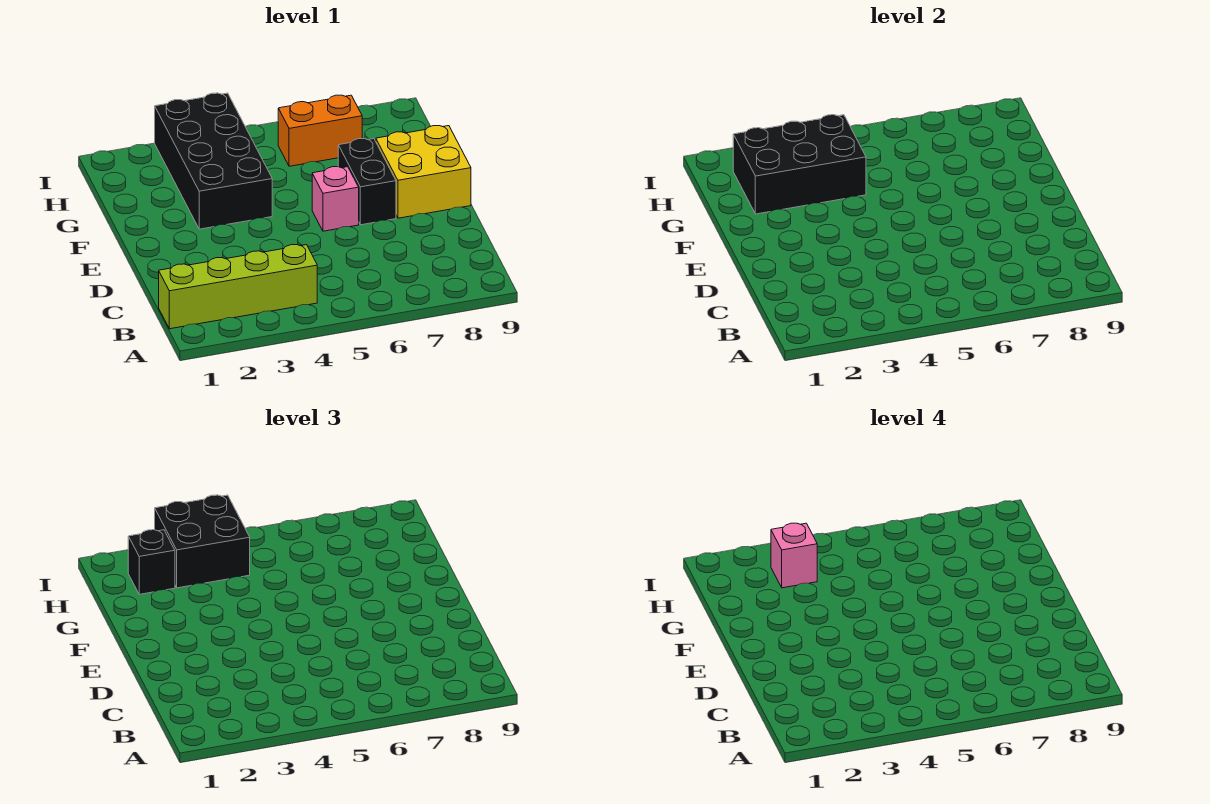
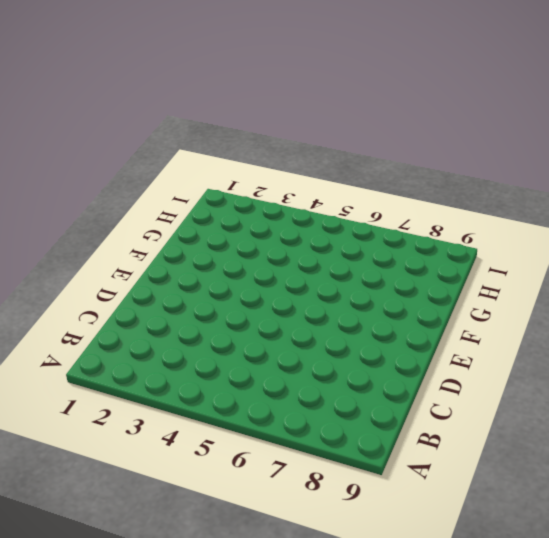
none -> lime 1x4 brick [159,245,317,329]
none -> pink 1x1 brick [312,167,359,231]

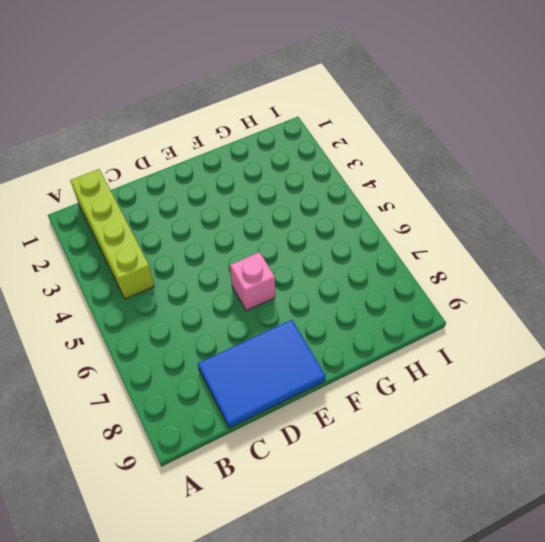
blue 2x3 tile [198,320,326,428] -> yellow 2x2 brick [376,126,471,218]
none -> black 1x2 brick [338,139,396,225]
none -> black 2x4 brick [155,93,272,229]

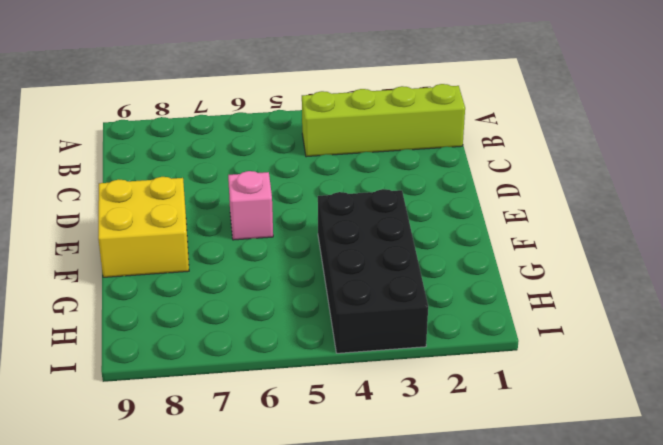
none -> black 1x2 brick [338,139,396,225]
none -> orange 1x2 brick [278,95,362,166]

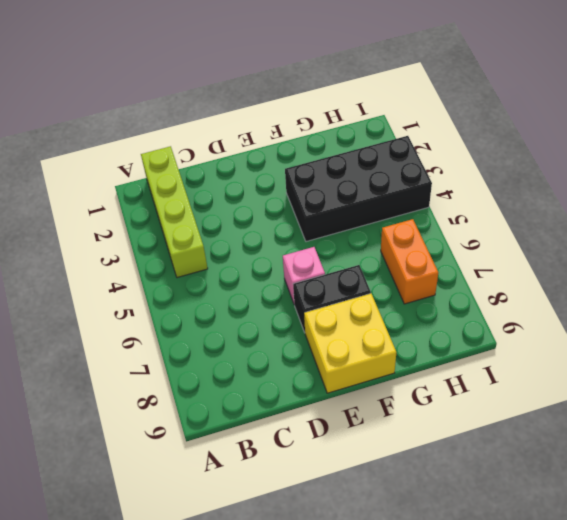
none -> black 2x3 brick [733,115,866,214]
none -> black 1x1 brick [128,530,175,594]

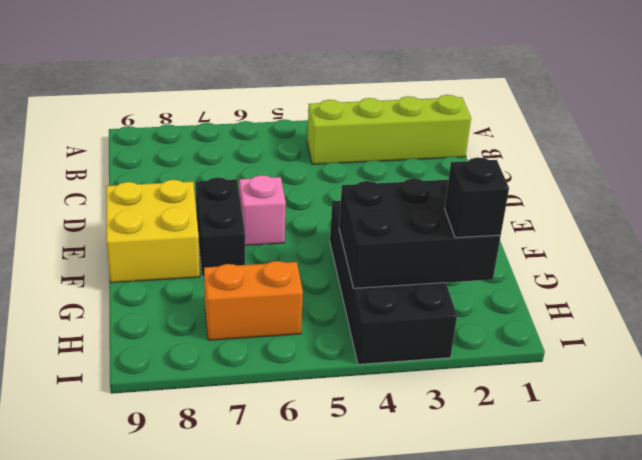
none -> black 2x2 brick [155,495,250,588]
none -> pink 1x1 brick [771,523,817,588]

